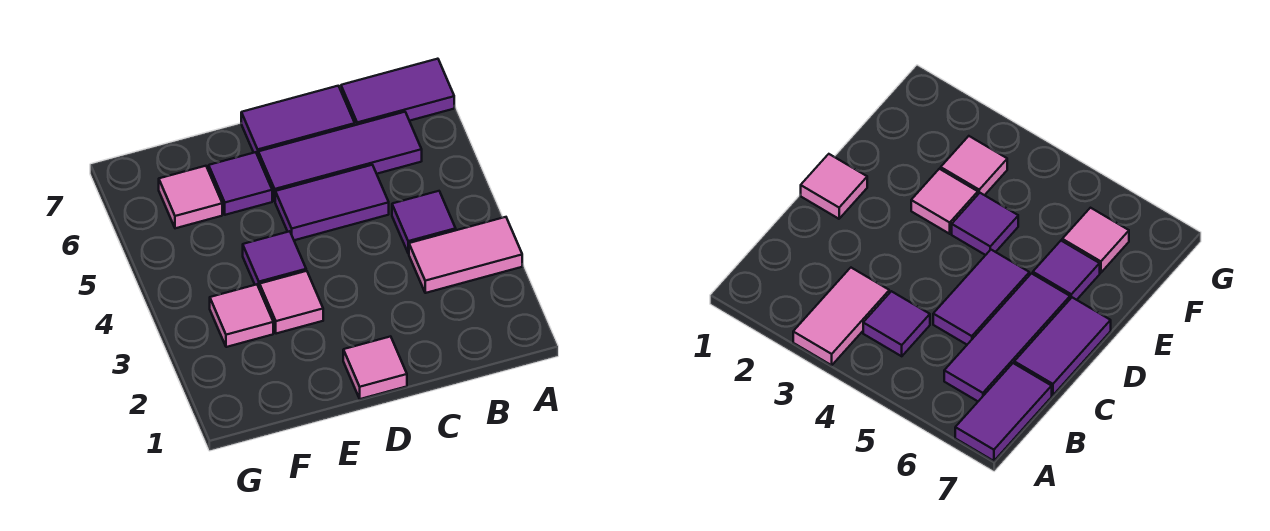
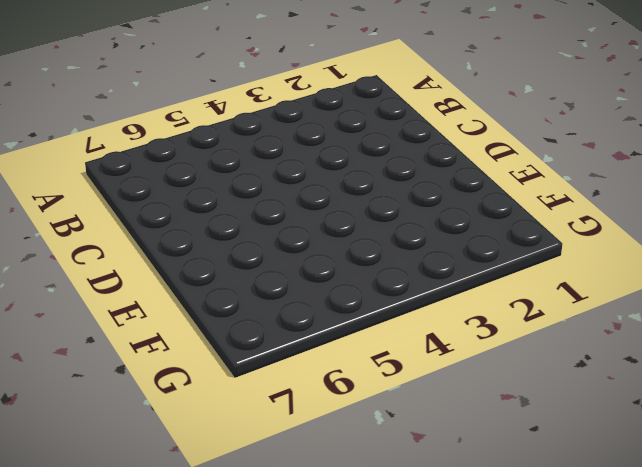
none -> pink 1x2 tile [409,217,522,293]
none -> purple 1x2 tile [341,59,454,125]
none -> purple 1x1 tile [392,191,456,253]

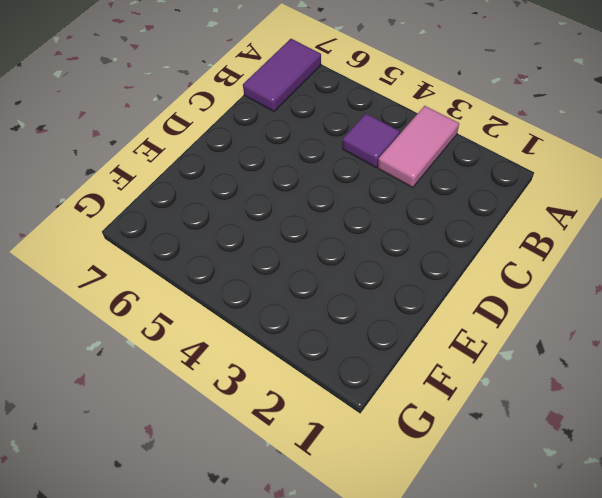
none -> purple 1x3 tile [258,112,422,201]
none -> purple 1x2 tile [275,165,389,240]
none -> purple 1x2 tile [241,86,355,155]

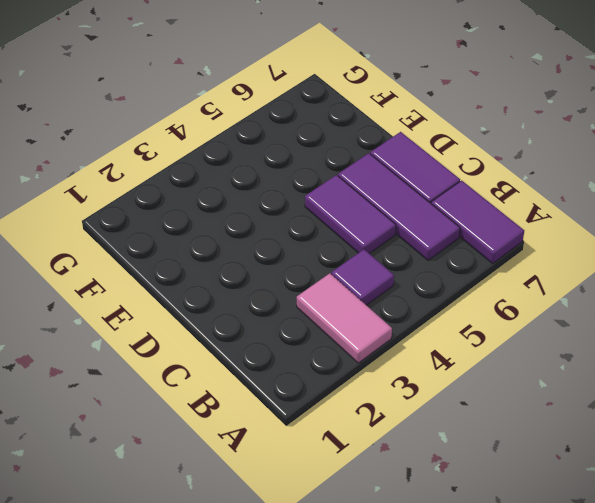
none -> pink 1x1 tile [343,336,407,399]
none -> pink 1x1 tile [260,271,323,334]
none -> purple 1x1 tile [243,231,306,289]

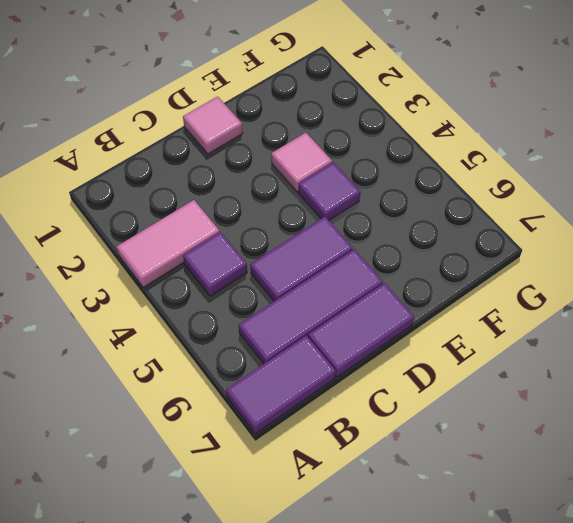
none -> purple 1x1 tile [209,152,272,215]
none -> pink 1x1 tile [210,284,273,347]
none -> pink 1x1 tile [159,166,222,228]

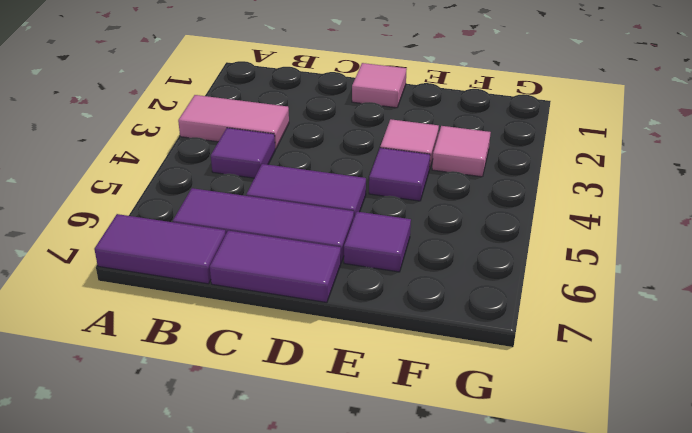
none -> pink 1x1 tile [159,166,222,228]

